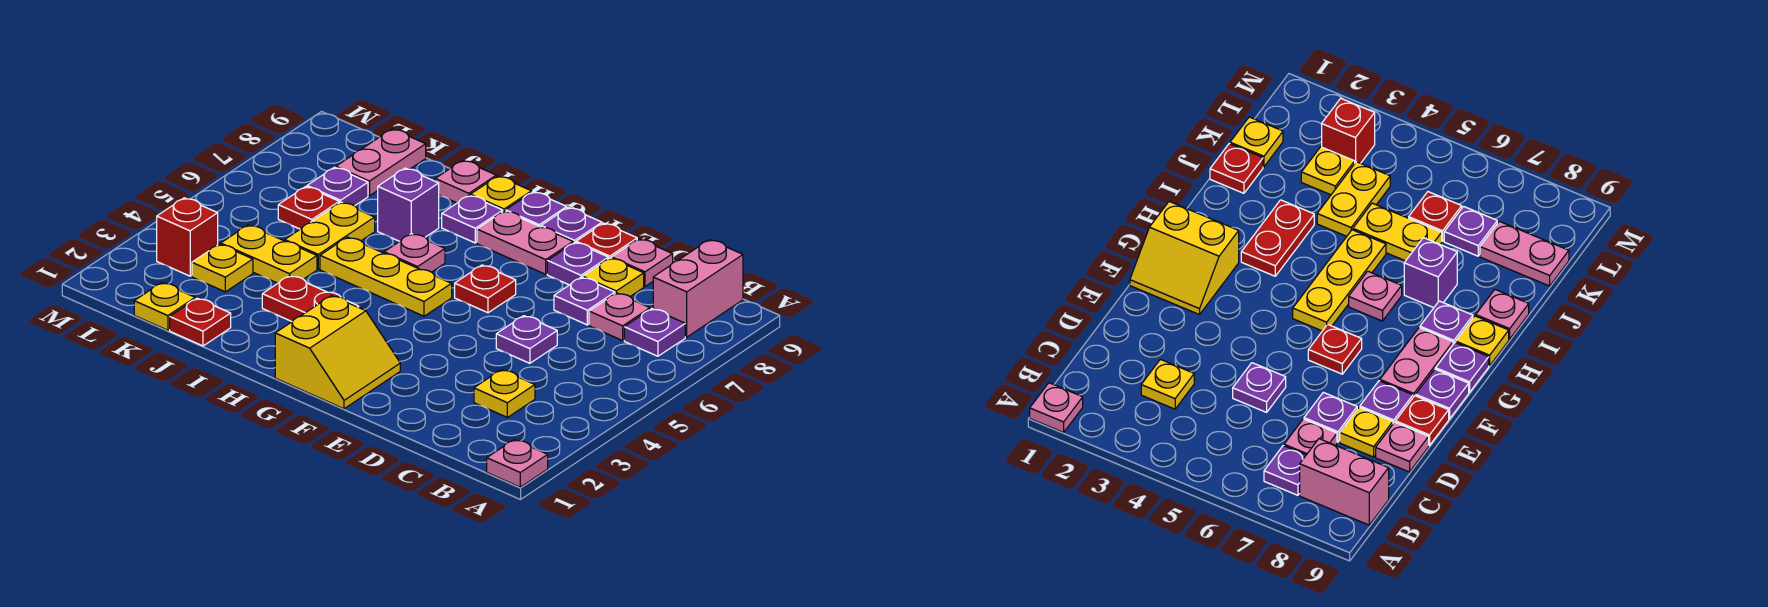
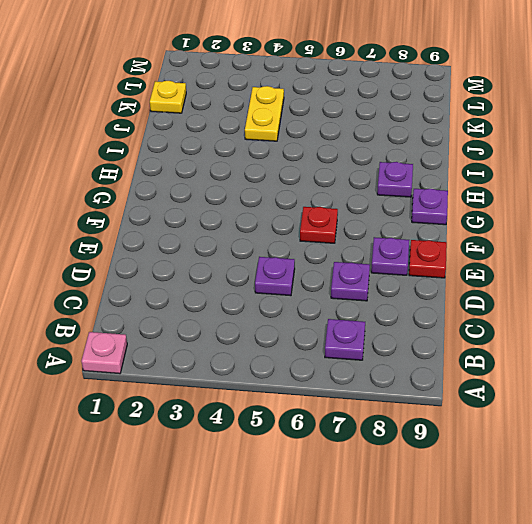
none -> pink 1x2 brick [653,240,743,337]
none -> yellow 1x1 plate [474,370,535,417]
none -> pink 1x1 plate [589,293,650,341]
none -> yellow 1x1 plate [583,258,644,296]

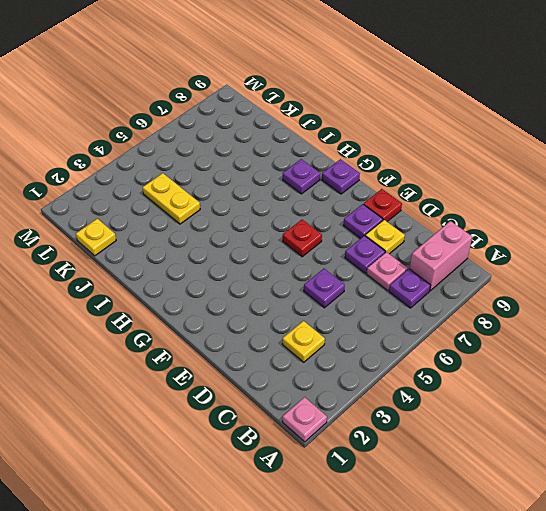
none -> pink 1x1 plate [612,239,673,286]
none -> yellow 2x2 slope [275,296,400,409]
none -> pink 1x2 plate [477,211,573,274]
none -> purple 1x1 plate [541,207,602,243]

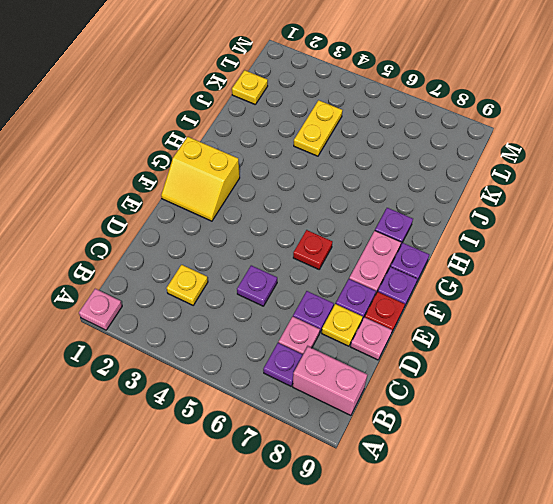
none -> yellow 1x3 plate [320,237,452,316]
none -> red 1x2 plate [262,276,359,321]
none -> pink 1x1 plate [384,234,445,272]
none -> yellow 1x1 plate [471,176,532,211]

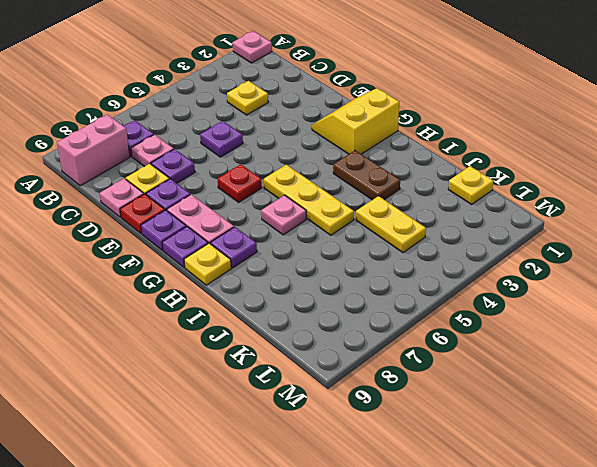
brown 1x2 plate [333,151,400,200] -> red 1x2 plate [262,276,359,321]
none -> purple 1x1 brick [378,168,439,241]
none -> pink 1x1 plate [435,160,496,203]
none -> red 1x1 plate [170,298,231,346]
none -> yellow 1x2 plate [285,202,375,269]

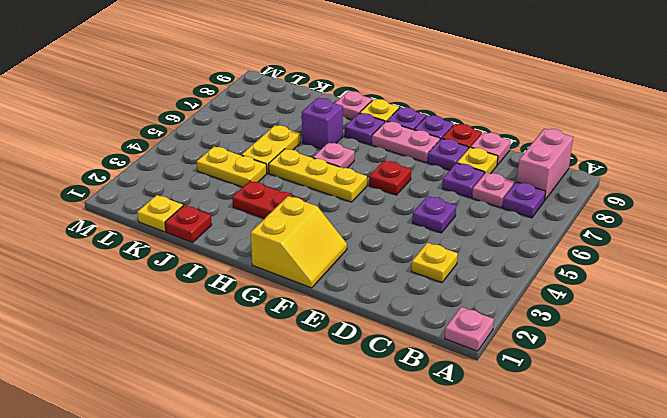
none -> yellow 1x1 plate [192,244,253,292]
none -> red 1x1 plate [278,187,339,229]
none -> purple 1x1 plate [307,167,368,206]
none -> pink 1x2 plate [336,129,426,196]

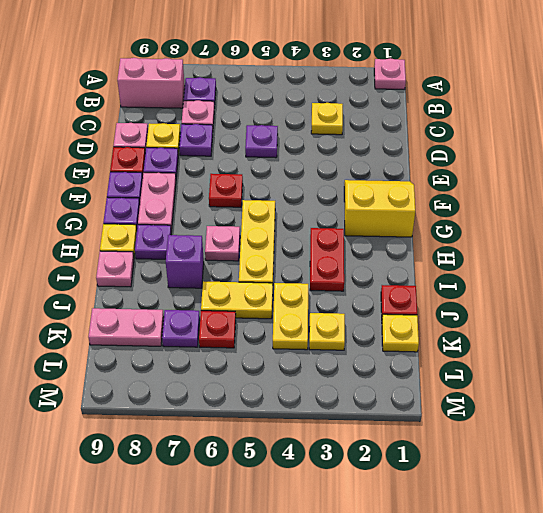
none -> red 1x1 brick [157,198,218,276]

